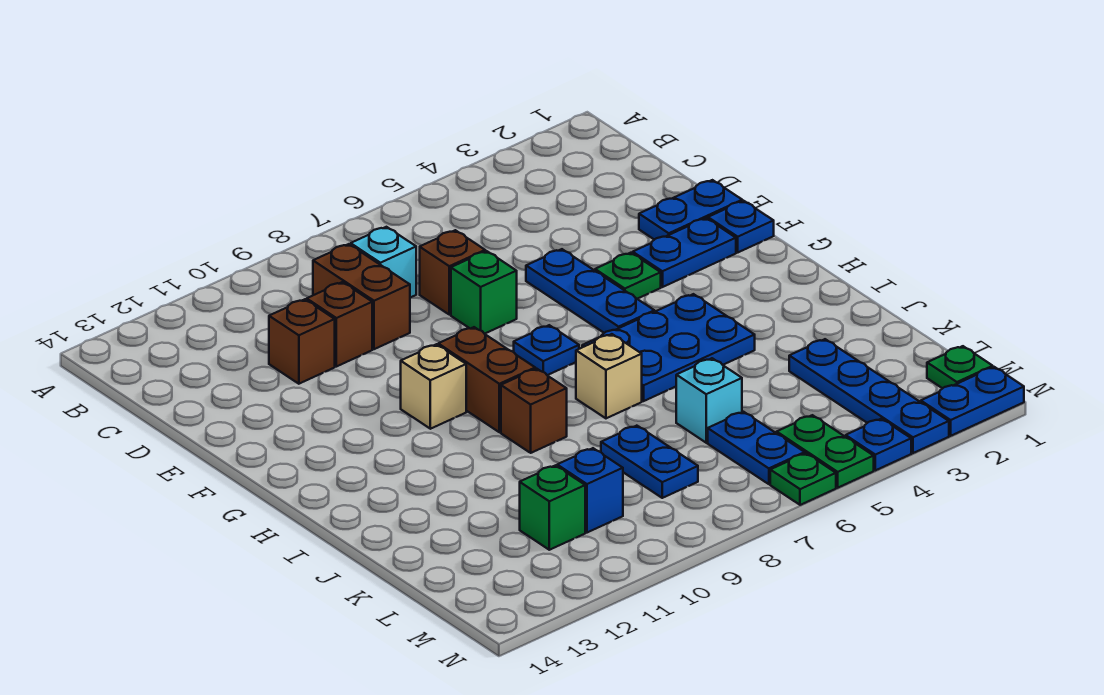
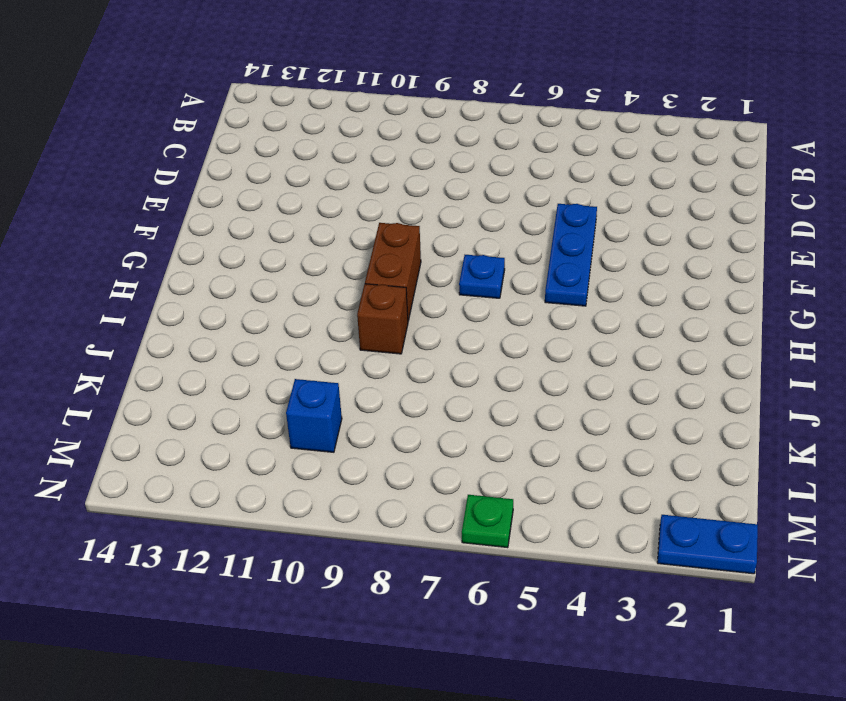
none -> cyan 1x1 brick [351,227,416,298]
none -> brown 1x2 brick [313,244,410,349]
none -> brown 1x1 brick [420,230,485,315]

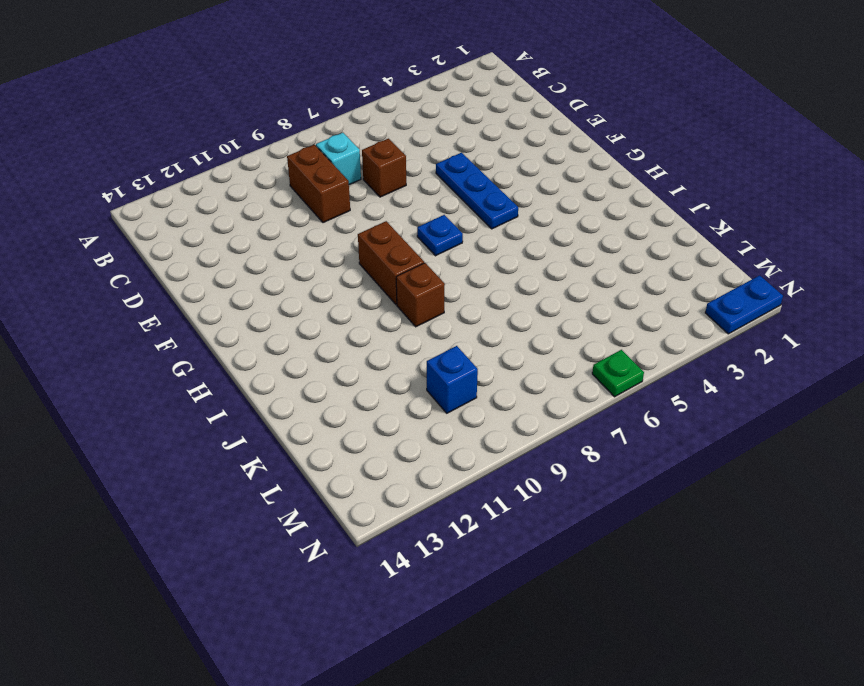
none -> brown 1x1 brick [307,282,372,367]
none -> brown 1x1 brick [269,299,335,384]
none -> blue 1x2 plate [639,180,742,240]

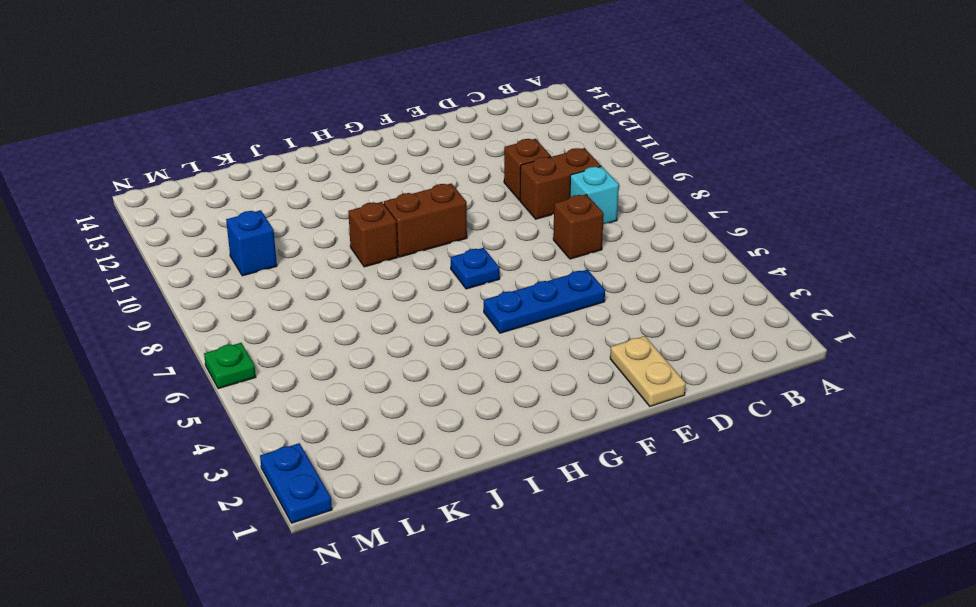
tan 1x2 plate [610,336,686,406] -> blue 1x2 plate [639,180,742,240]
none -> brown 1x1 brick [269,299,335,384]
none -> green 1x1 brick [451,251,517,334]
none -> blue 1x1 plate [708,201,774,252]

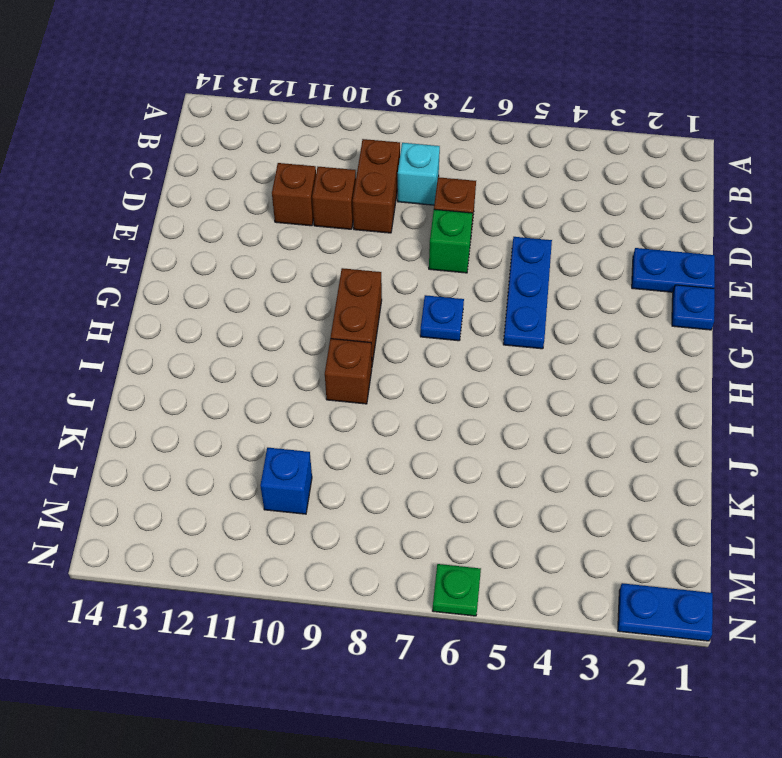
none -> blue 1x2 plate [633,218,736,287]
none -> green 1x1 plate [595,253,661,299]
none -> tan 1x1 brick [401,344,466,429]

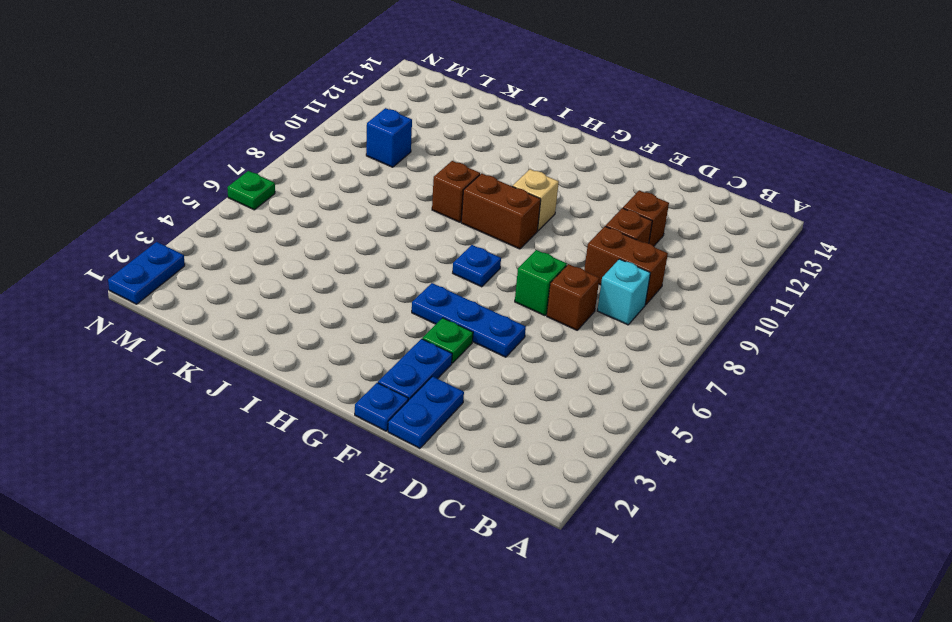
none -> blue 2x3 plate [582,294,755,401]
none -> tan 1x1 brick [576,334,642,418]
none -> blue 1x4 plate [789,339,949,453]

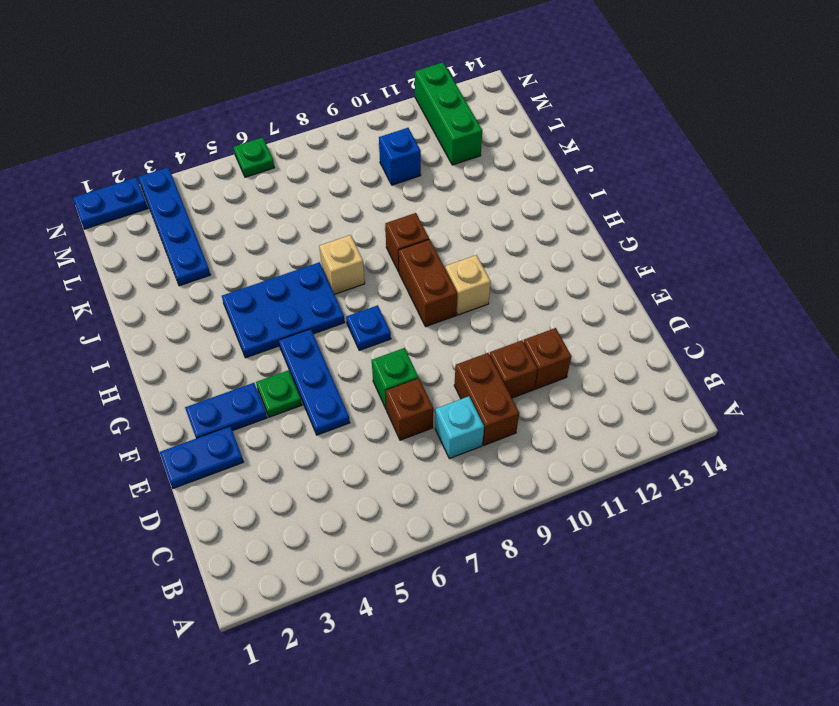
green 1x3 brick [415,63,482,165] -> none
none -> blue 1x1 plate [708,201,774,252]
none -> cyan 1x1 brick [676,358,742,443]
none -> blue 1x2 plate [601,426,698,498]

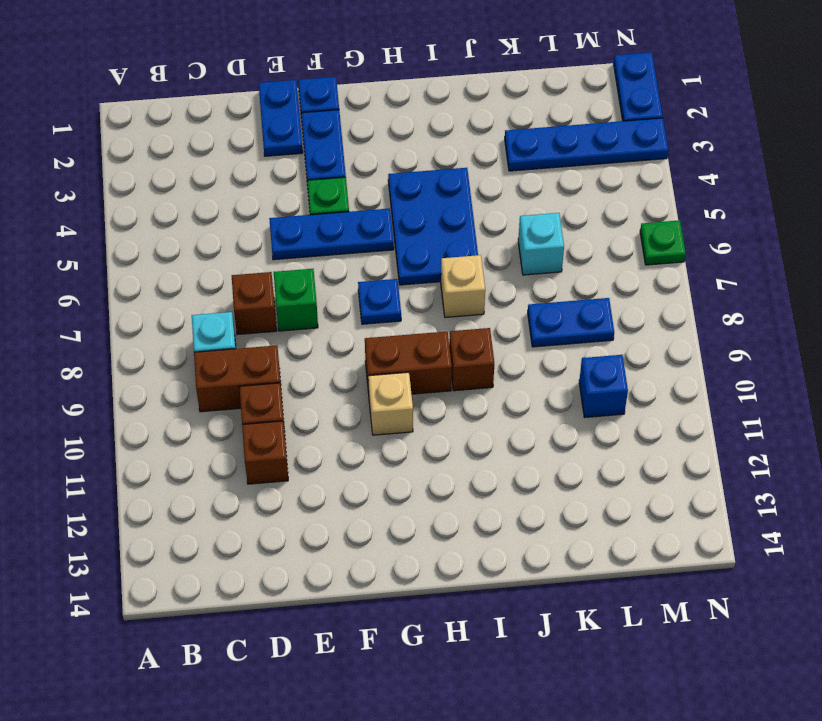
none -> blue 1x2 plate [708,412,805,484]
none -> green 1x1 brick [520,465,585,550]
none -> green 1x1 plate [927,346,993,388]

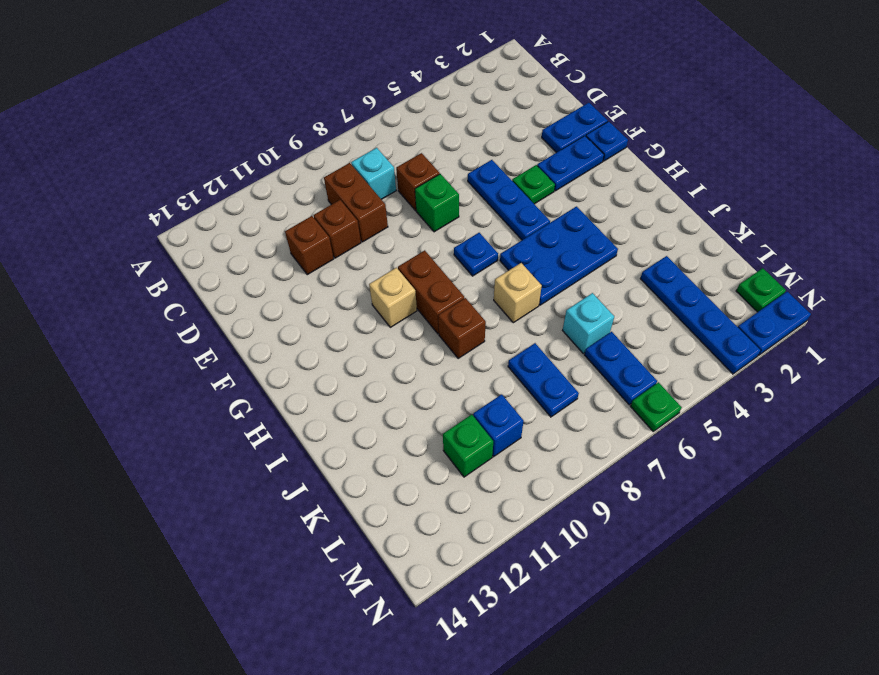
none -> green 1x2 plate [777,415,874,488]
none -> blue 1x1 plate [846,419,911,470]

